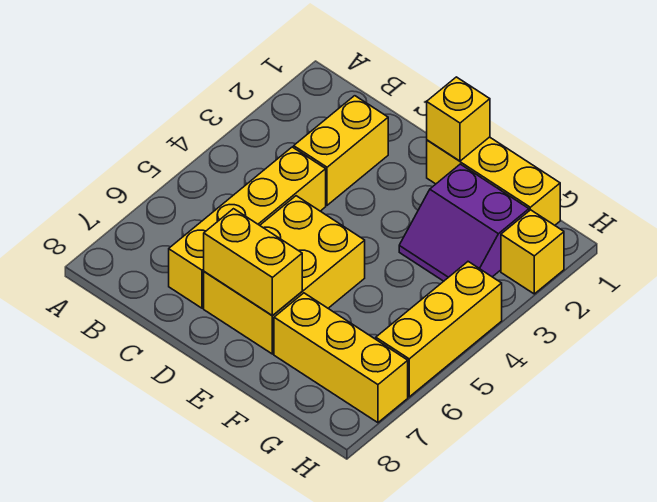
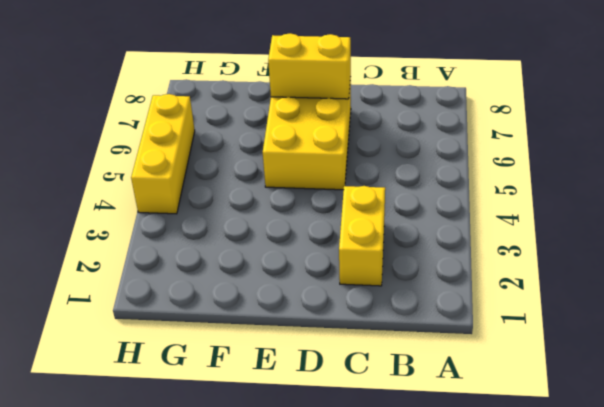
none -> yellow 1x4 brick [169,147,326,308]
none -> yellow 1x3 brick [427,137,560,225]

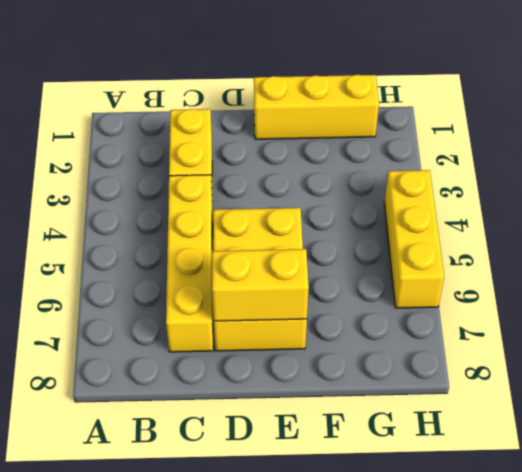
none -> purple 2x2 slope [399,164,529,281]
none -> yellow 1x3 brick [274,293,408,423]

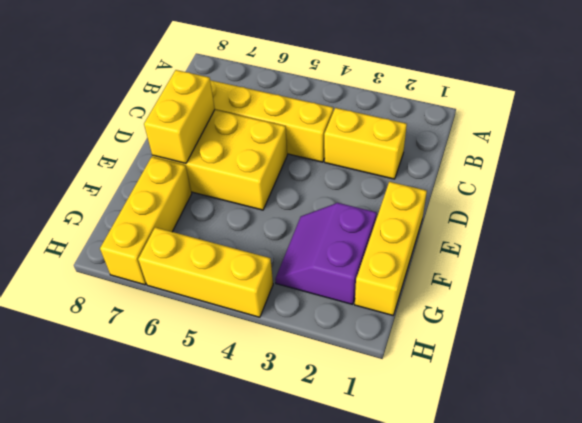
none -> yellow 1x1 brick [501,210,564,294]
none -> yellow 1x1 brick [427,77,490,161]

